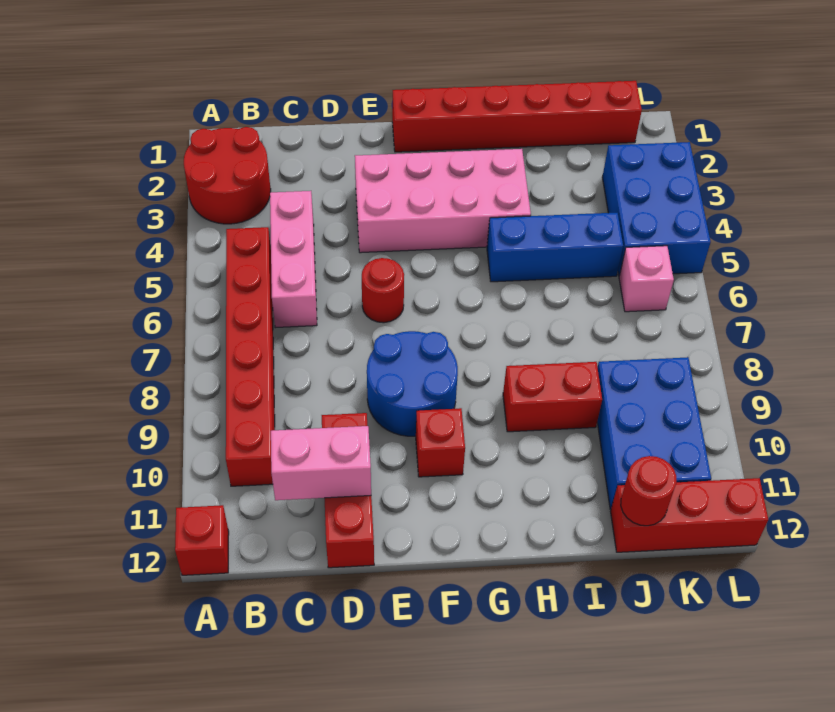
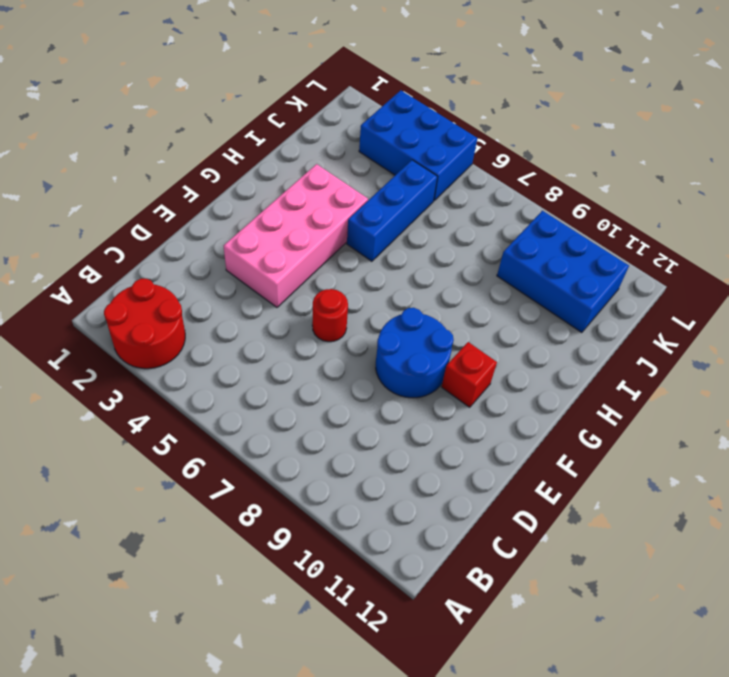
none -> red 1x1 brick [175,505,229,575]
none -> red 1x6 brick [226,227,275,486]
none -> pink 1x3 brick [270,191,317,328]

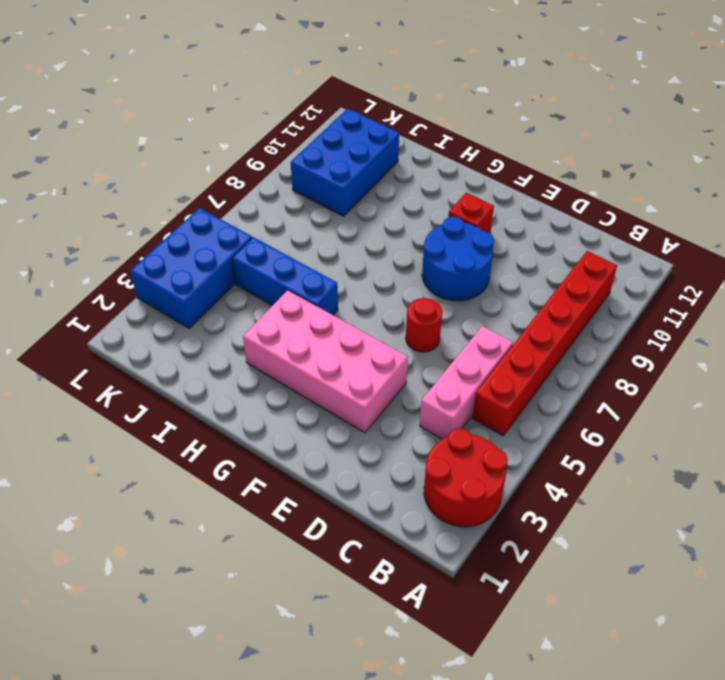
none -> red 1x1 brick [175,505,229,575]
none -> red 1x3 brick [322,413,374,568]
none -> red 1x6 brick [392,81,642,152]

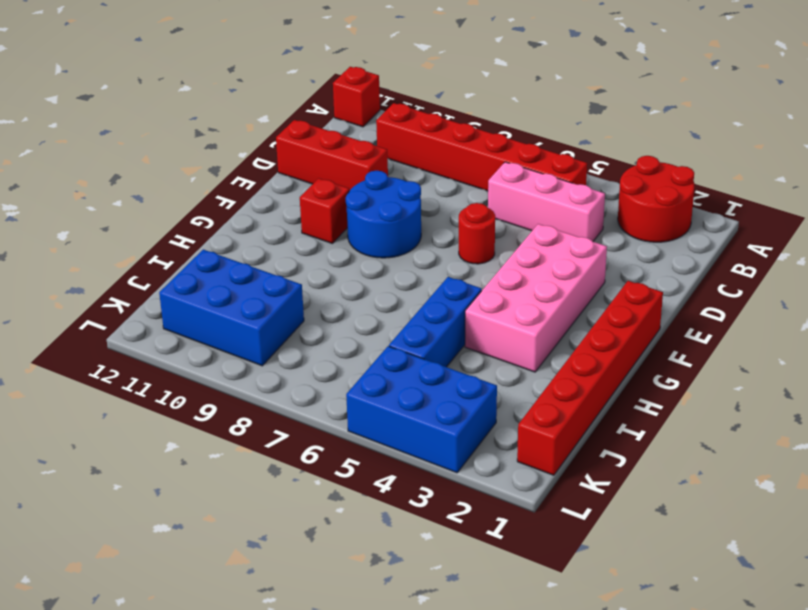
none -> red 1x2 brick [503,362,602,432]
none -> red 1x3 brick [611,478,768,552]
none -> pink 1x1 brick [619,246,674,312]

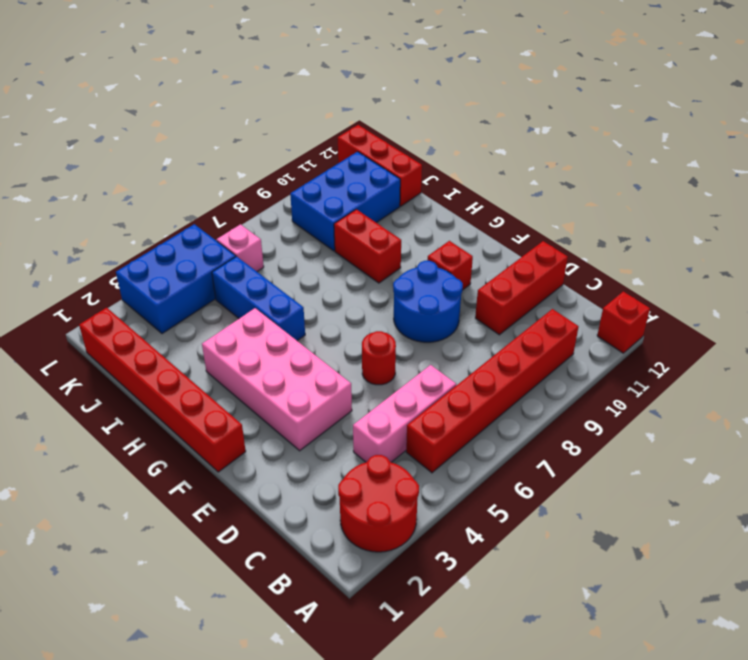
none -> pink 1x2 brick [271,426,371,500]
none -> red 1x1 round brick [621,456,676,526]

